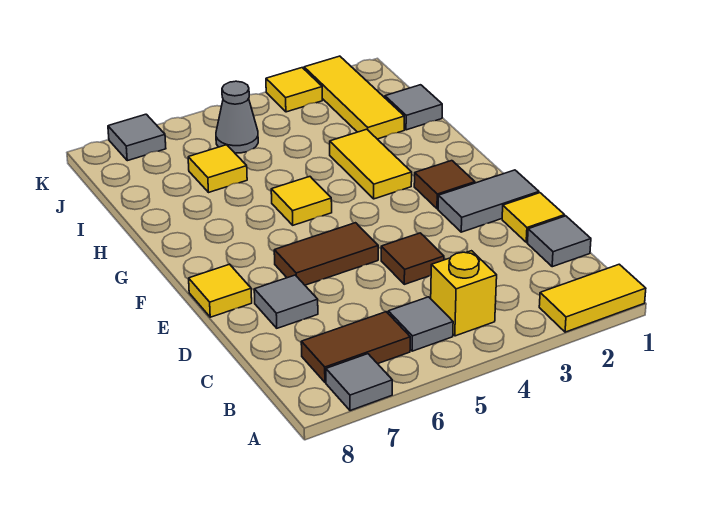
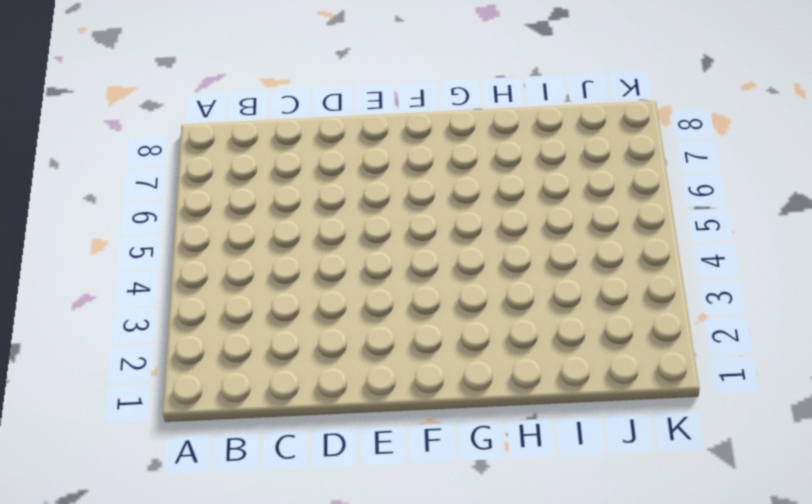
none -> yellow 1x2 tile [539,264,646,332]
none -> grey 1x1 tile [326,354,392,411]
none -> yellow 1x1 brick [431,251,497,336]

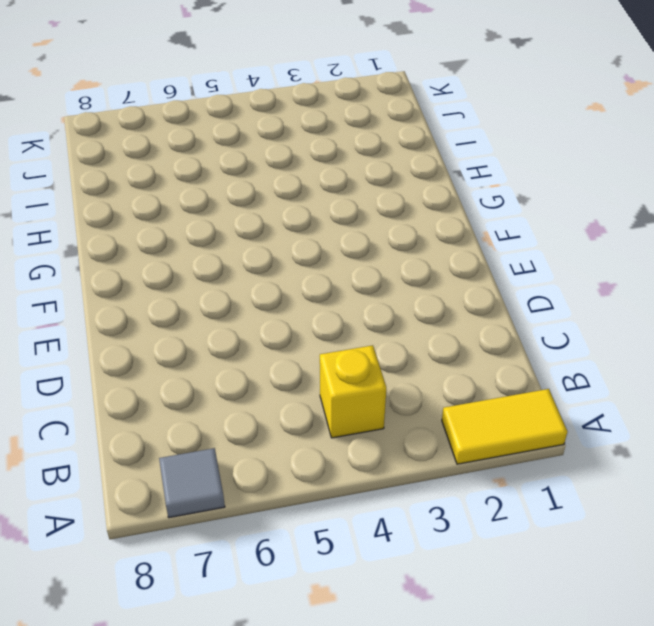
none -> grey 1x1 tile [388,297,453,351]
none -> brown 1x2 tile [301,312,410,382]
none -> grey 1x1 tile [527,216,591,267]

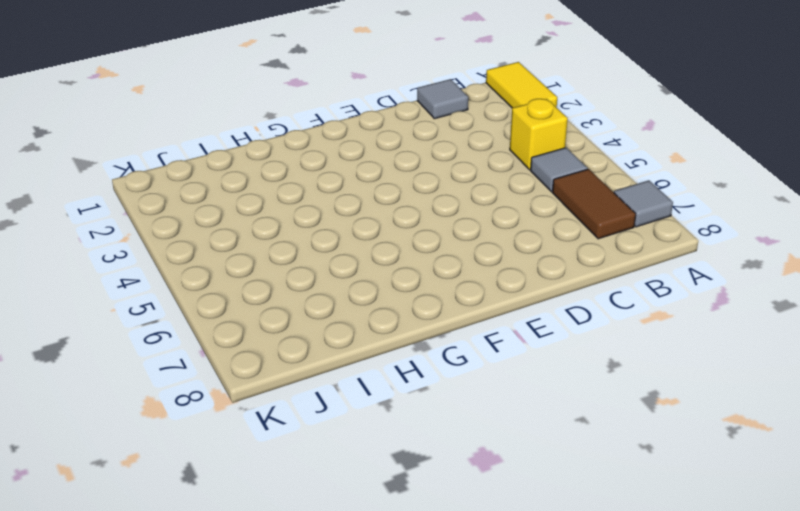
none -> yellow 1x1 tile [502,193,565,242]
none -> brown 1x1 tile [381,233,444,284]
none -> grey 1x1 tile [254,275,318,328]

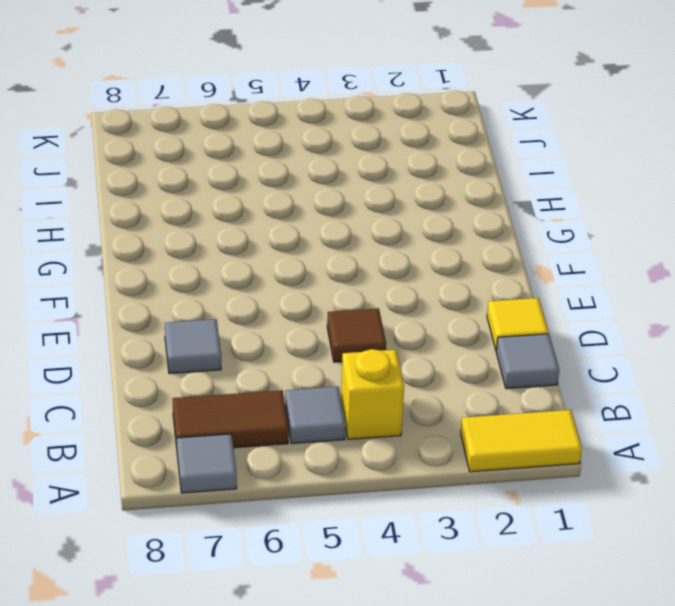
none -> grey 1x2 tile [438,170,539,232]
none -> brown 1x2 tile [274,223,378,285]
none -> yellow 1x1 tile [189,264,252,317]

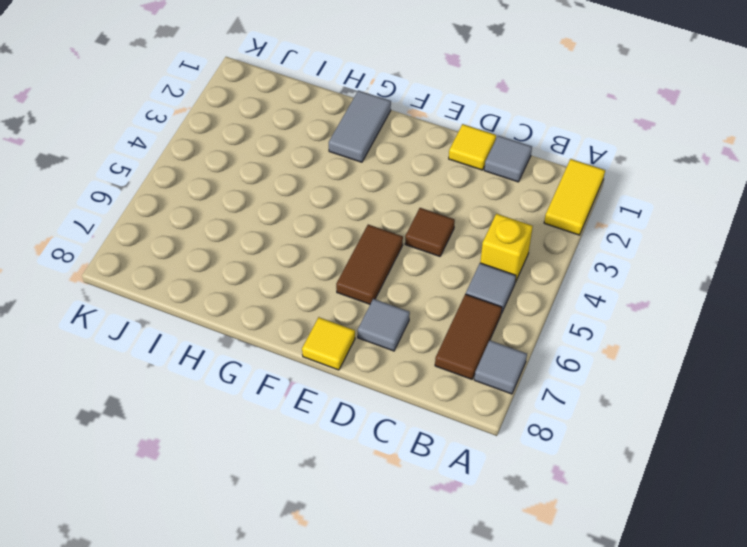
grey 1x2 tile [329,91,391,162] -> grey 1x2 tile moved to [438,170,539,232]
none -> brown 1x1 tile [414,161,475,209]
none -> yellow 1x2 tile [330,129,412,199]
none -> yellow 1x1 tile [271,177,332,225]

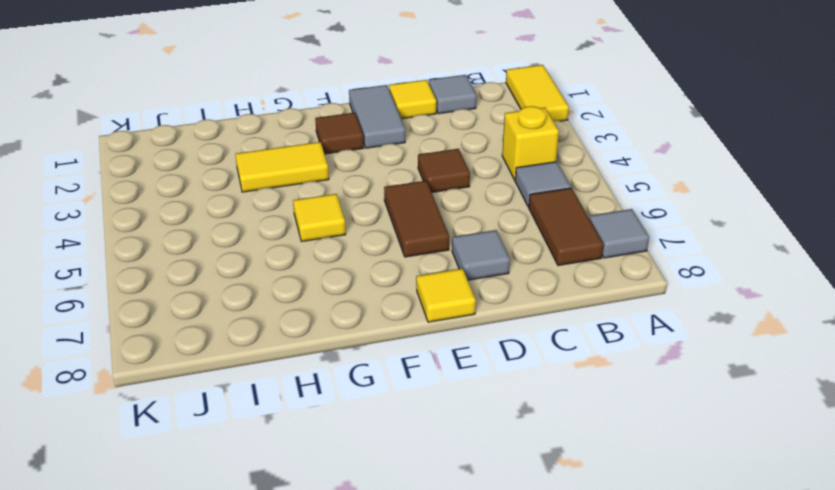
none -> grey 1x1 tile [385,85,442,130]
none -> yellow 1x3 tile [304,56,404,139]
none -> yellow 1x1 tile [188,145,247,192]

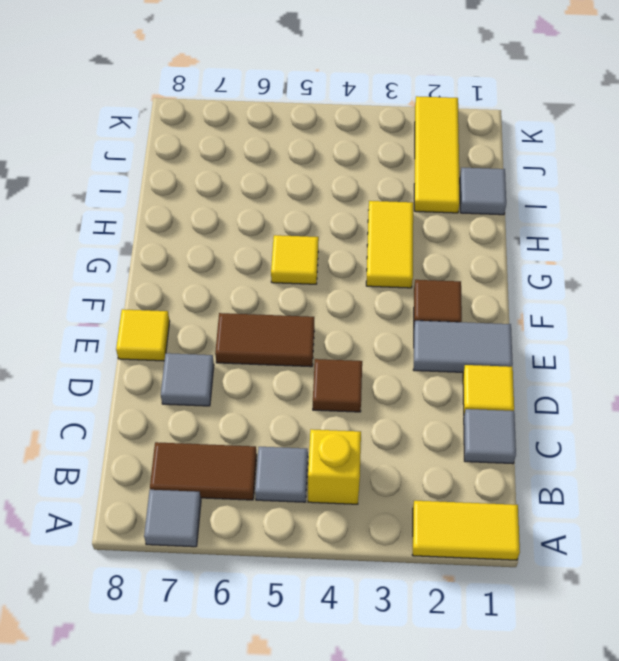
none -> yellow 1x1 tile [188,145,247,192]
none -> grey 1x1 cone [216,81,258,153]
none -> yellow 1x1 tile [266,68,322,112]

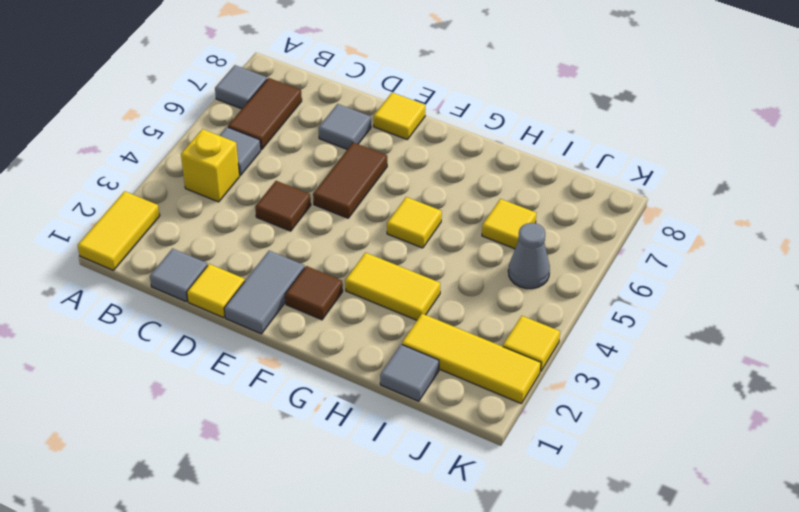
none -> grey 1x1 tile [108,114,166,161]

